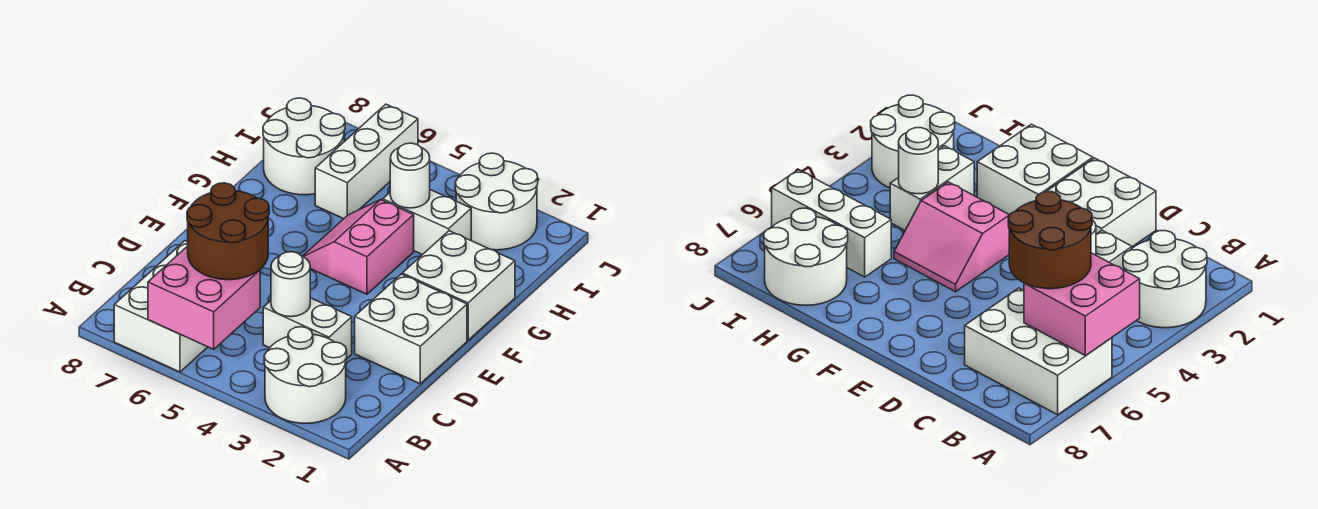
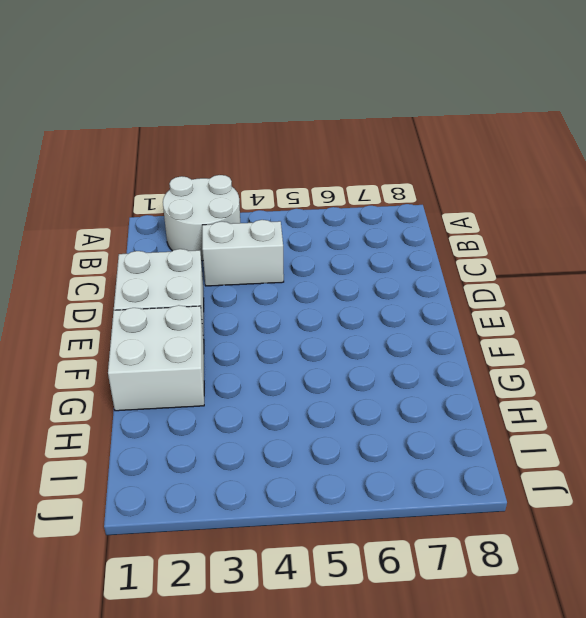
none -> white 2x3 brick [114,241,207,372]
none -> pink 2x2 slope [303,200,414,294]
none -> white 1x2 brick [383,190,471,255]

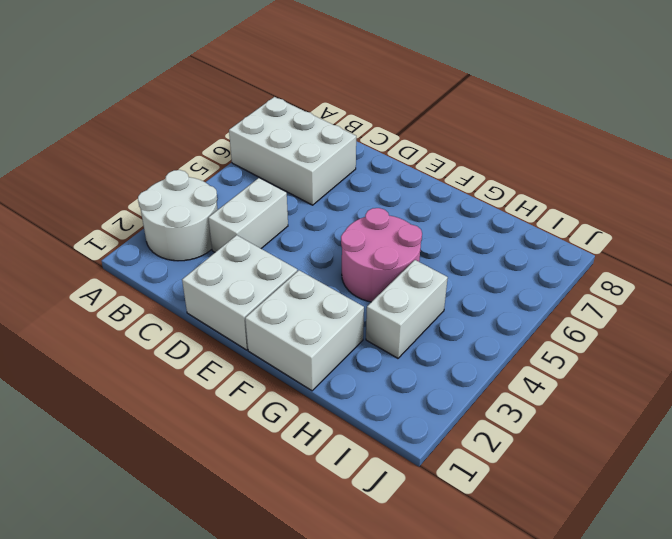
pink 2x2 round brick [341,208,422,302] -> pink 2x2 slope [303,200,414,294]
none -> white 1x3 brick [315,104,418,219]
none -> white 2x2 round brick [263,98,345,195]
none -> white 2x2 round brick [455,153,538,250]

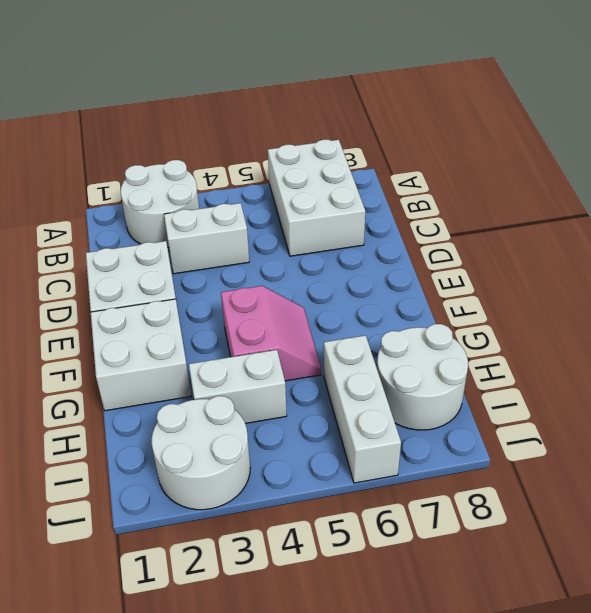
none -> pink 2x2 brick [148,246,260,349]
none -> white 1x1 round brick [271,252,310,317]
none -> white 1x1 round brick [390,143,430,208]

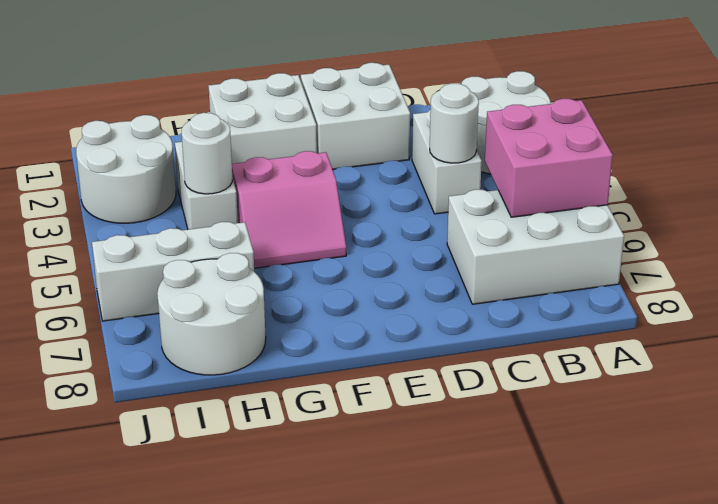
none -> brown 2x2 round brick [187,183,269,280]

